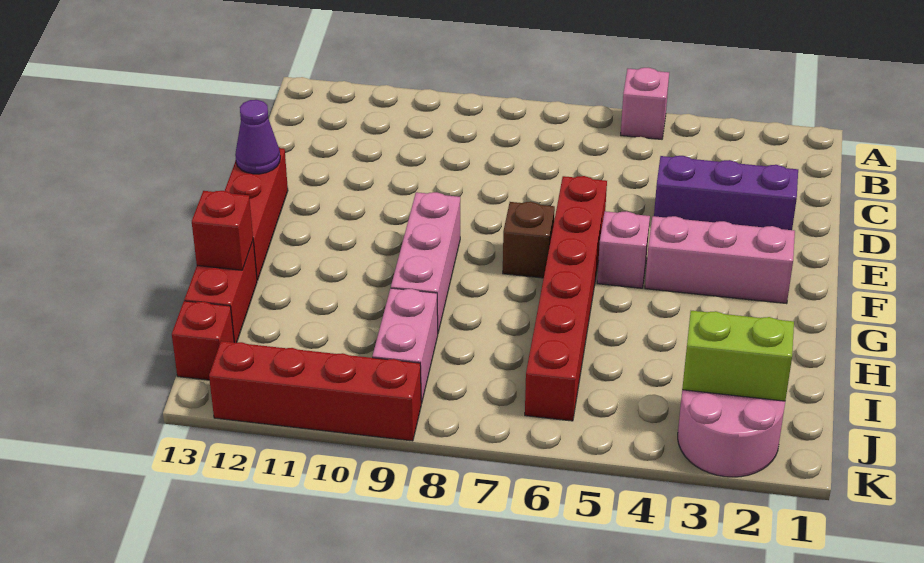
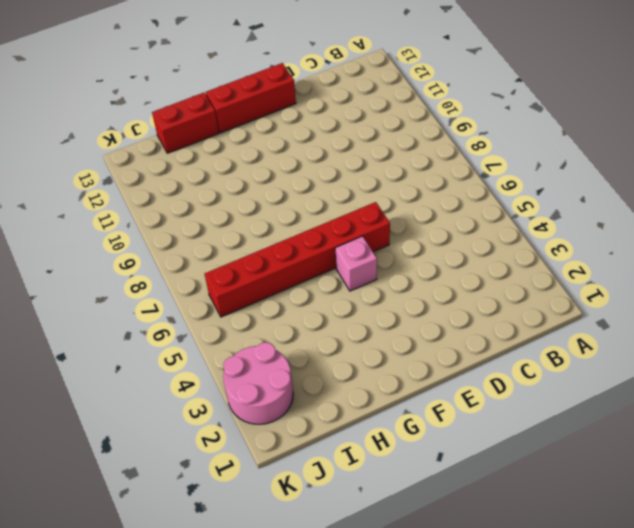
none -> pink 1x1 brick [621,68,669,139]
none -> purple 1x3 brick [654,156,798,230]
none -> pink 1x3 brick [645,216,795,304]

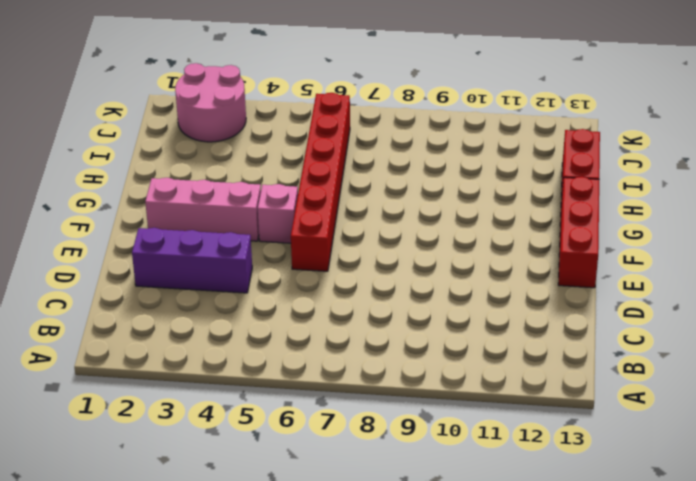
none -> pink 1x1 brick [621,68,669,139]
none -> brown 1x1 brick [503,202,555,278]
none -> pink 1x3 brick [391,192,460,332]

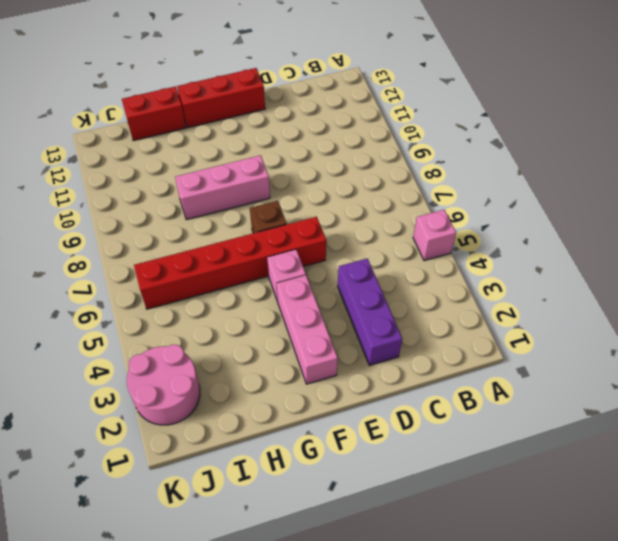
none -> pink 1x2 brick [372,288,438,404]
none -> red 1x1 brick [172,301,234,380]
none -> red 1x4 brick [209,341,421,441]

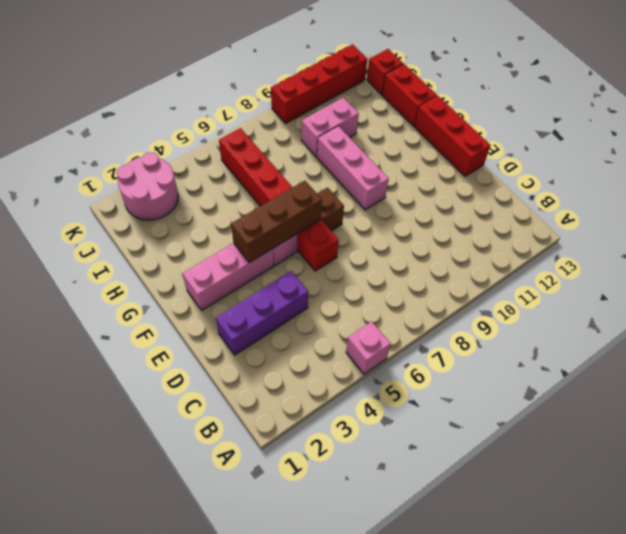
brown 1x3 brick [231,181,322,262] -> none
pink 1x2 brick [301,98,359,157] -> pink 1x2 brick turned to [372,288,438,404]
none -> purple 1x1 cone [235,100,280,174]
none -> red 1x1 brick [192,191,253,270]
none -> lime 1x2 brick [682,311,794,401]

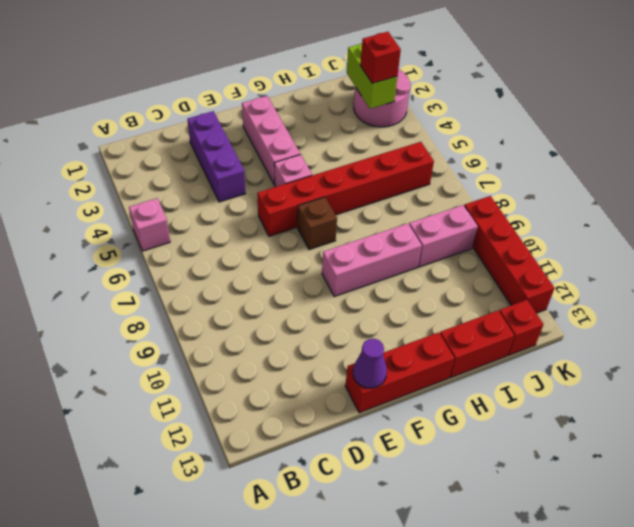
red 1x1 brick [360,32,401,83] -> red 1x1 brick moved to [192,191,253,270]

